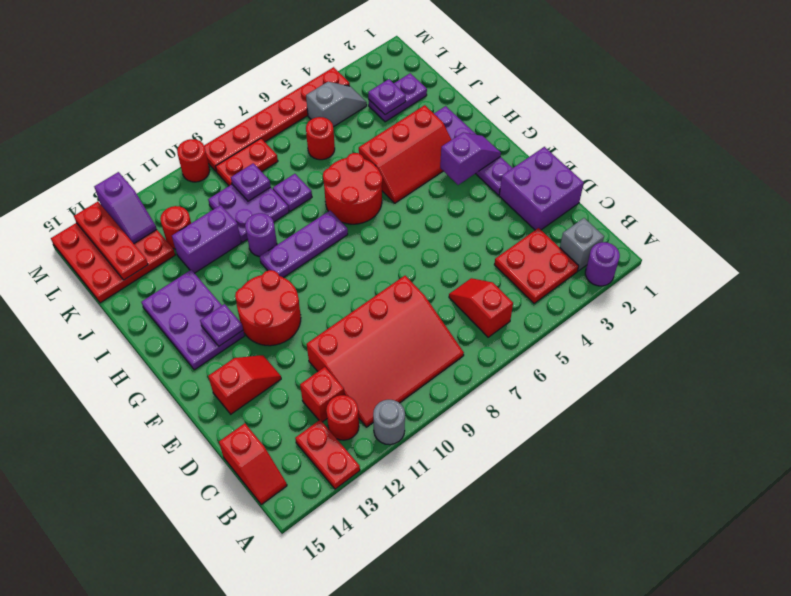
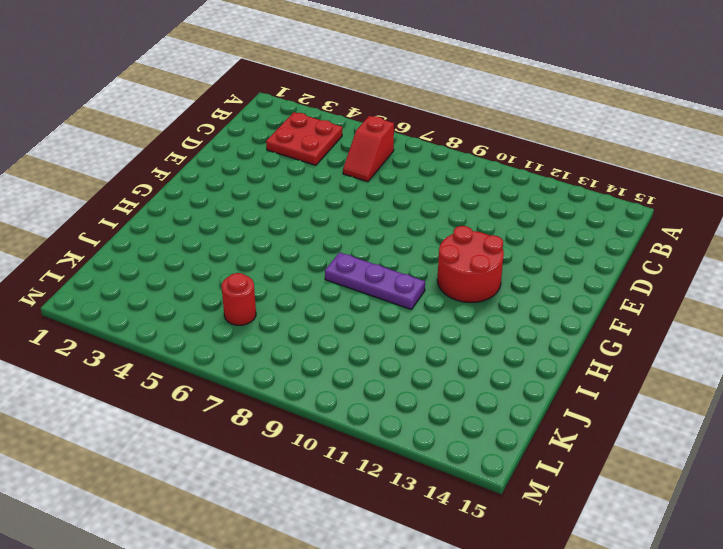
none -> purple 1x1 round brick [585,242,620,286]
none -> grey 1x1 round brick [373,400,405,445]
none -> red 1x2 plate [295,420,360,489]
none -> grey 1x1 brick [560,218,604,271]

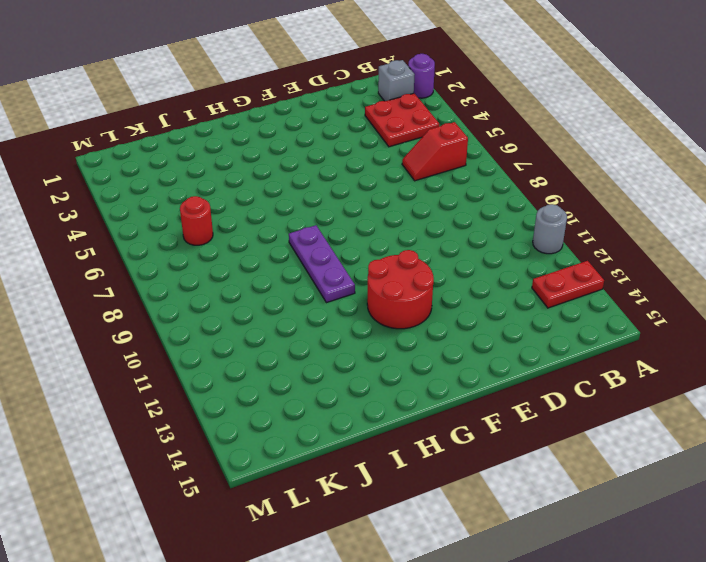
none -> red 3x4 slope [307,276,464,427]
none -> red 1x1 round brick [326,395,359,440]
none -> red 1x2 slope [219,423,287,505]
none -> red 1x1 brick [300,367,345,422]

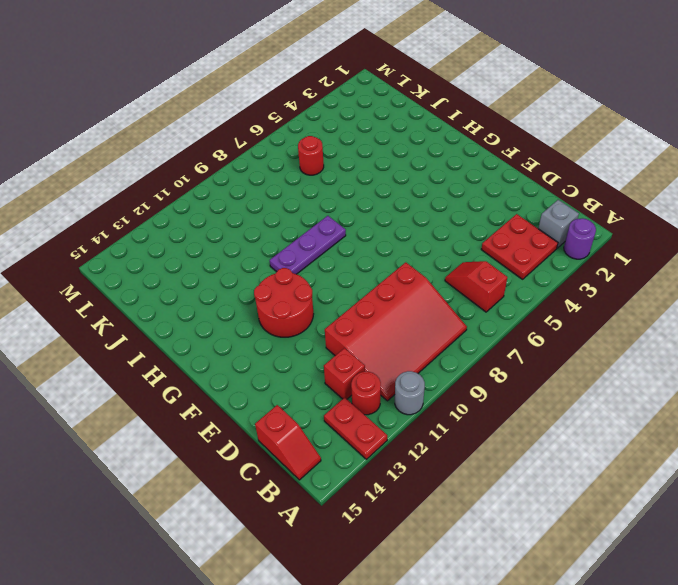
none -> purple 2x2 brick [499,147,584,230]
none -> red 1x2 slope [208,355,281,414]
none -> purple 1x4 plate [434,106,512,195]
none -> purple 2x3 plate [142,270,245,370]

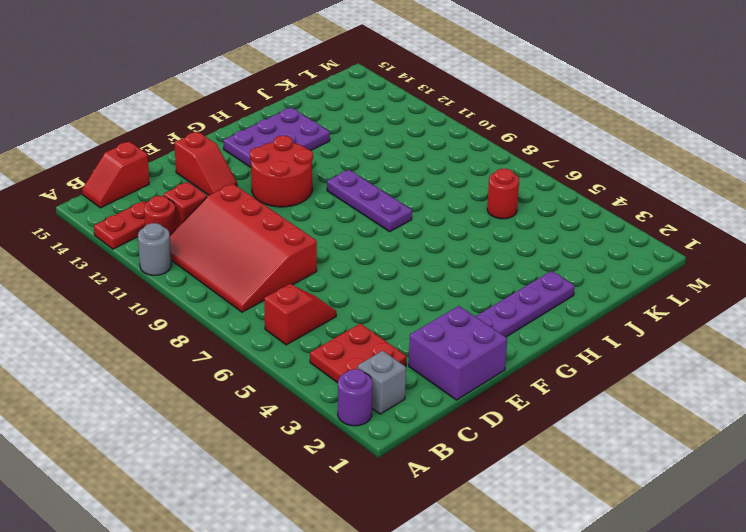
none -> red 2x3 slope [359,105,451,203]
none -> red 2x2 round brick [323,153,382,224]
none -> purple 1x1 round brick [245,213,277,257]
none -> purple 1x1 plate [273,174,312,211]

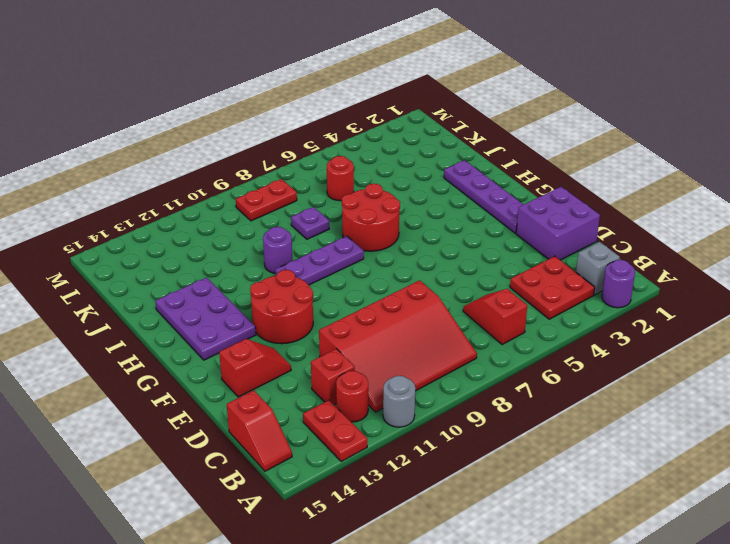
none -> red 2x3 slope [359,105,451,203]
none -> purple 2x2 plate [208,184,289,242]
none -> purple 1x2 brick [172,205,241,273]
none -> purple 1x2 plate [368,73,427,122]

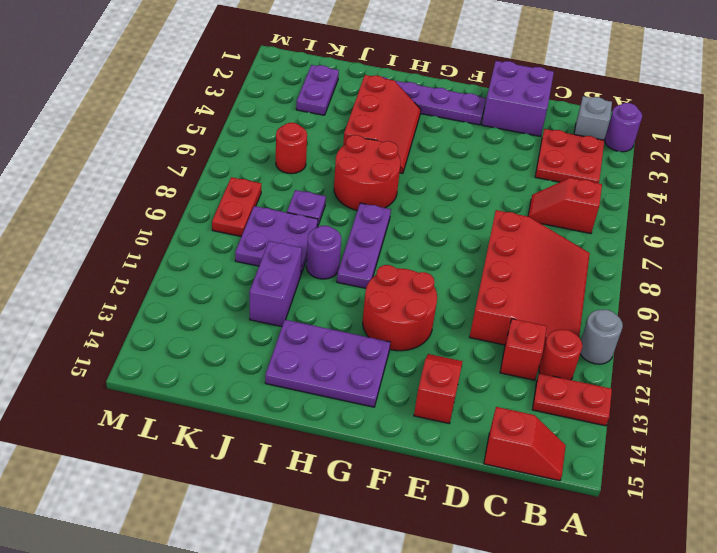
none -> red 1x1 round brick [160,206,191,249]
none -> red 3x3 plate [51,223,175,303]
none -> grey 1x2 slope [306,82,367,127]
none -> red 1x6 plate [204,67,350,172]

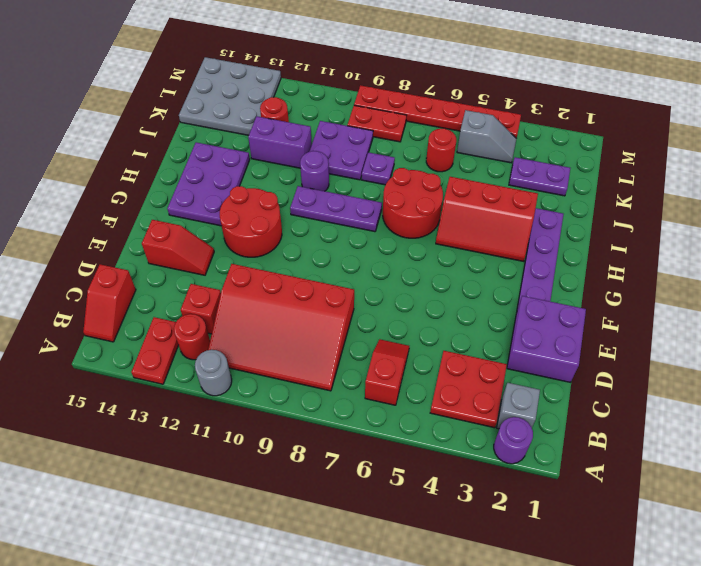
grey 3x3 plate [179,57,281,135] -> red 3x3 plate [51,223,175,303]
none -> red 1x1 round brick [177,139,210,182]
none -> purple 1x2 slope [440,132,501,185]
none -> purple 1x1 plate [200,304,243,346]
none -> purple 1x1 plate [368,79,406,115]

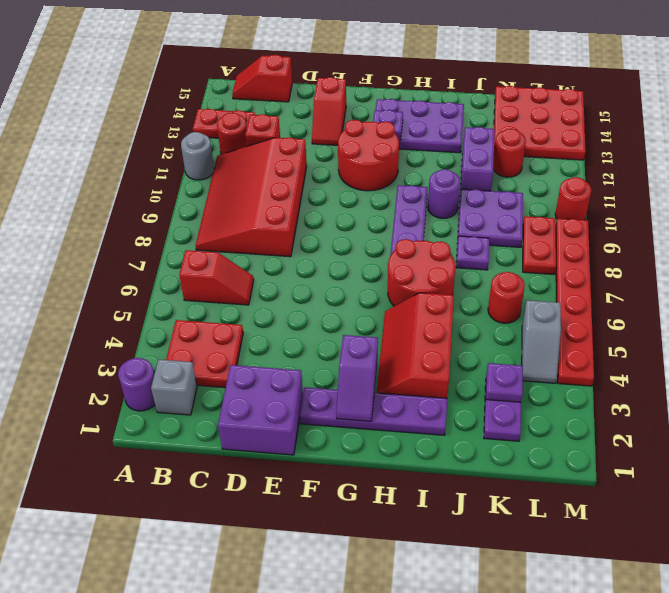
none -> purple 1x1 plate [231,163,271,201]
none -> red 1x3 plate [74,202,148,280]
none -> purple 1x2 slope [94,172,157,244]

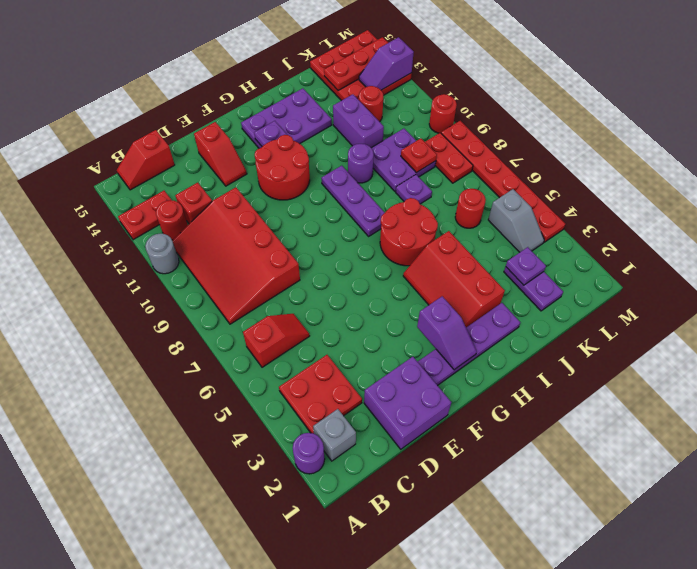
red 1x1 plate [401,138,437,173] -> purple 1x1 plate [231,163,271,201]

